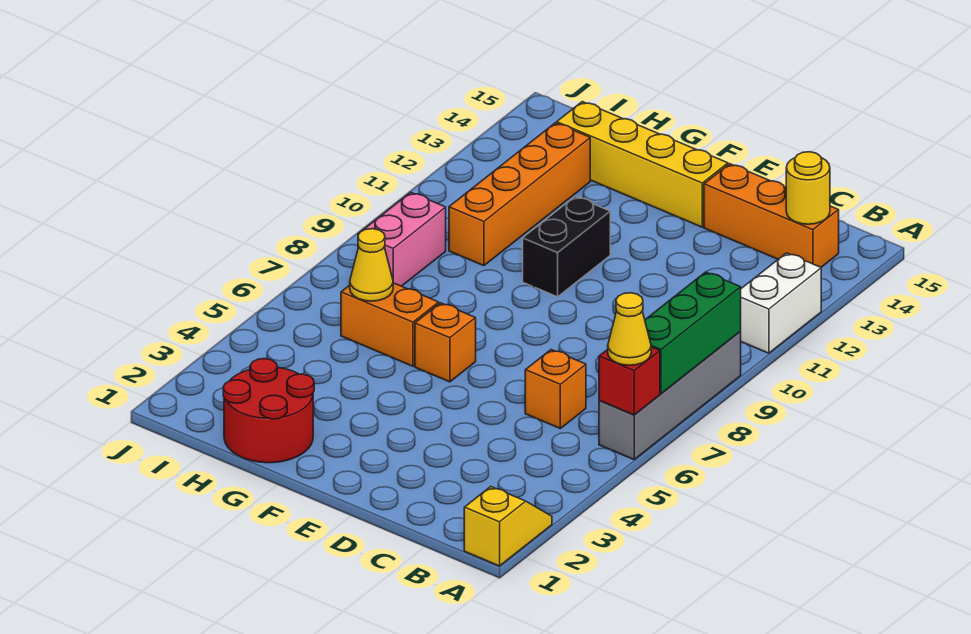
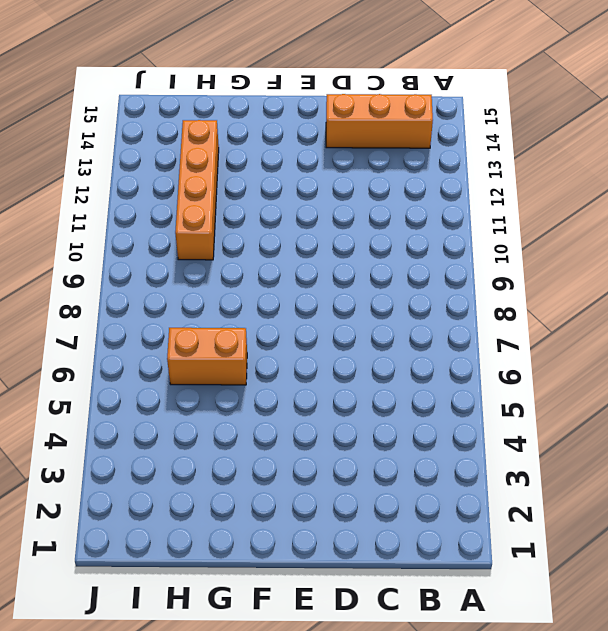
none -> yellow 1x2 slope [464,487,552,566]
none -> grey 1x4 brick [599,331,741,460]
none -> white 1x2 brick [741,253,821,353]

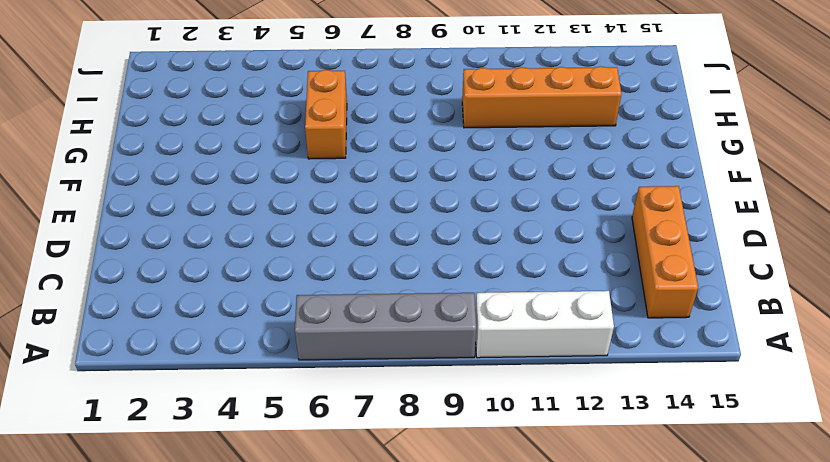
white 1x3 brick [475,291,614,358] -> white 1x2 brick [741,253,821,353]
none -> yellow 1x2 slope [464,487,552,566]
none -> orange 1x1 brick [525,350,586,428]
none -> yellow 1x4 brick [557,102,728,227]

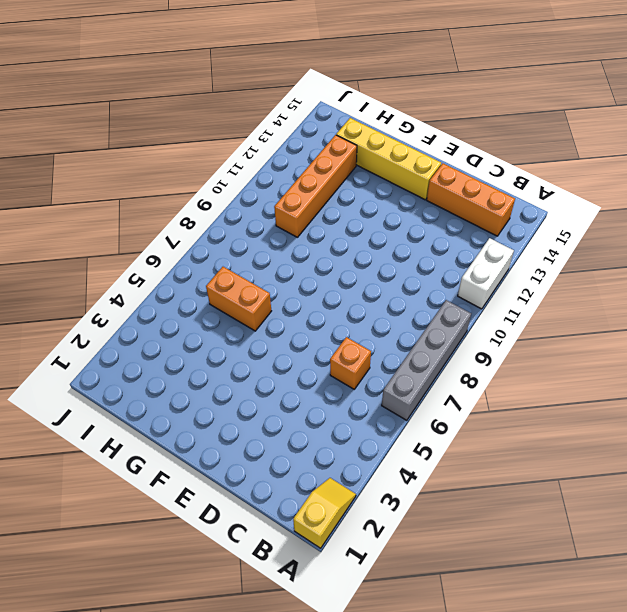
none -> orange 1x1 brick [415,303,476,382]
none -> black 1x2 brick [523,196,610,297]
none -> red 2x2 round brick [223,359,314,463]

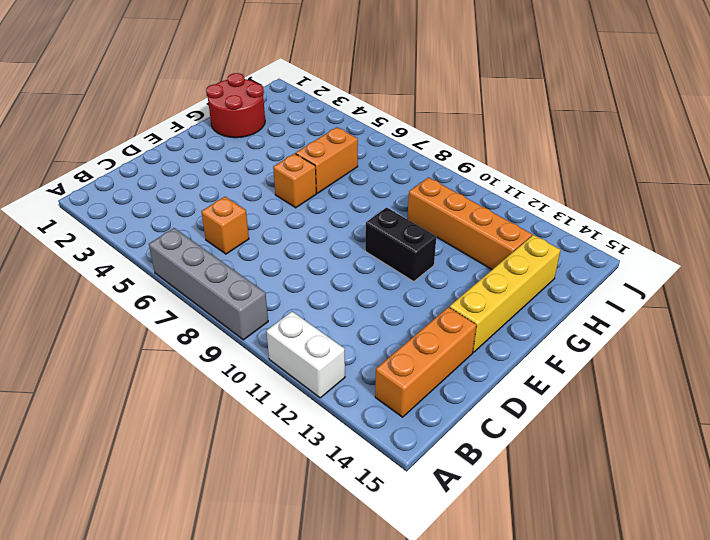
none -> yellow 1x2 slope [464,487,552,566]
none -> pink 1x2 brick [358,192,446,286]
none -> red 1x1 brick [599,347,660,415]

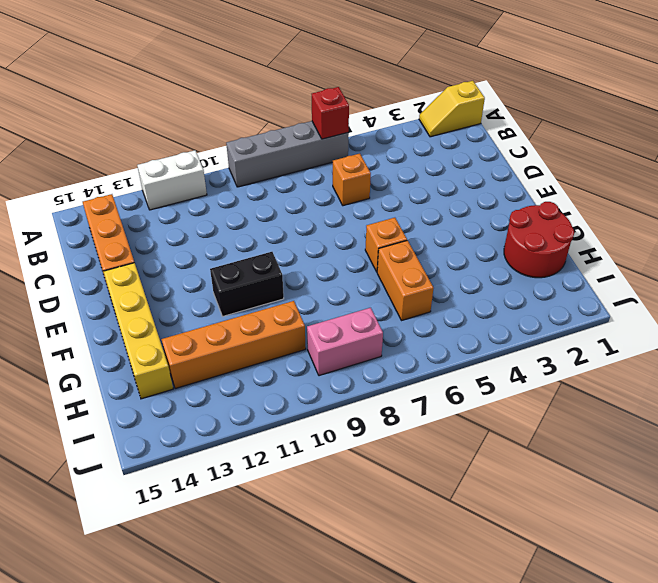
none -> green 1x3 brick [645,272,741,394]
none -> yellow 1x1 round brick [786,152,830,224]
none -> yellow 1x1 cone [350,229,393,301]

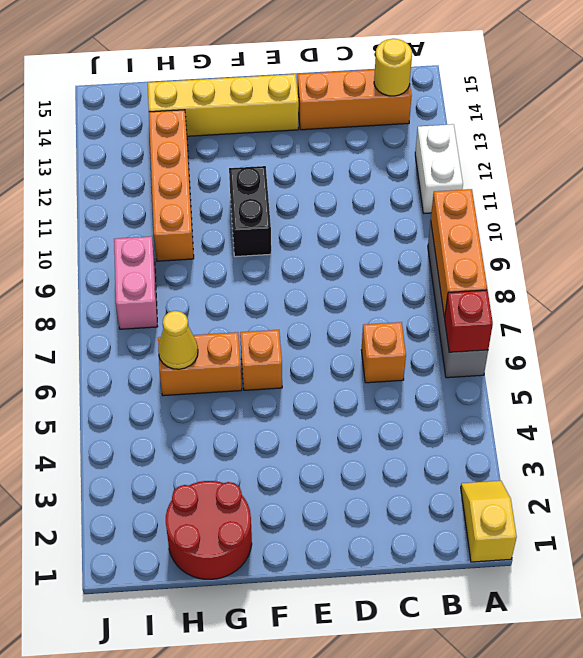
orange 1x3 brick [431,189,487,318] -> green 1x3 brick [645,272,741,394]
none -> yellow 1x1 cone [608,293,651,365]

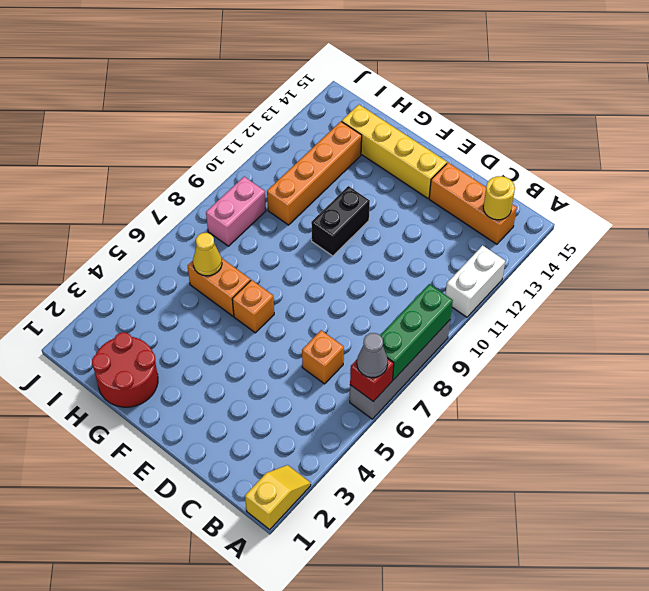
grey 1x1 cone [357,333,388,378] -> yellow 1x1 cone [608,293,651,365]

